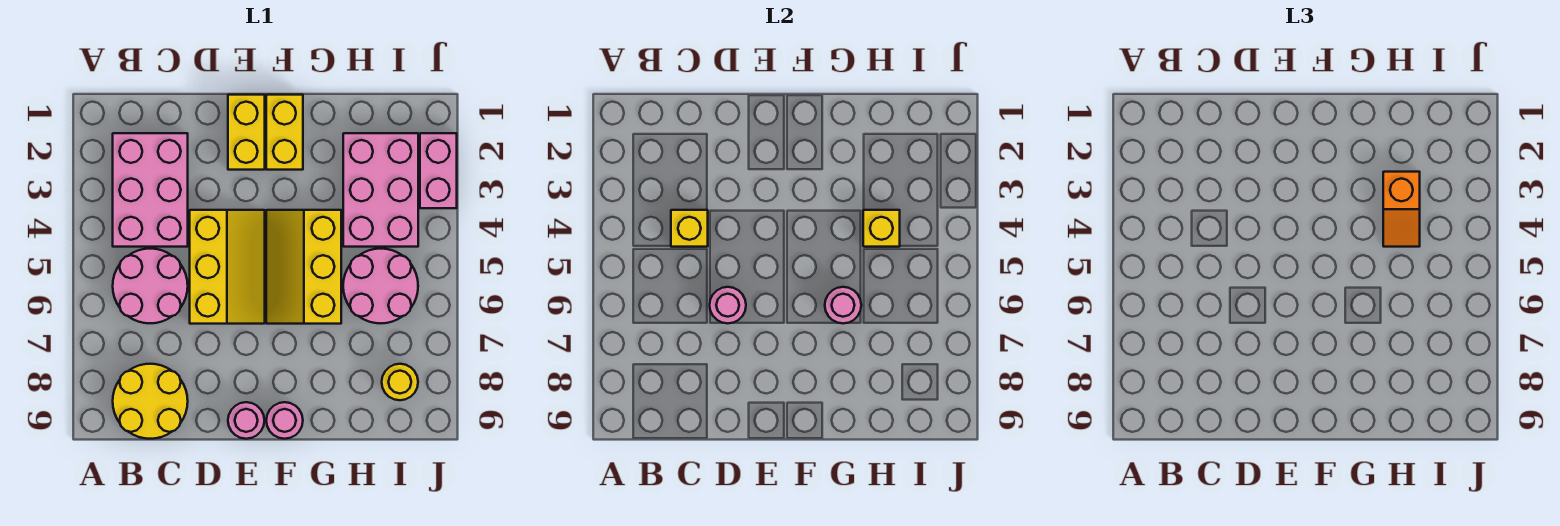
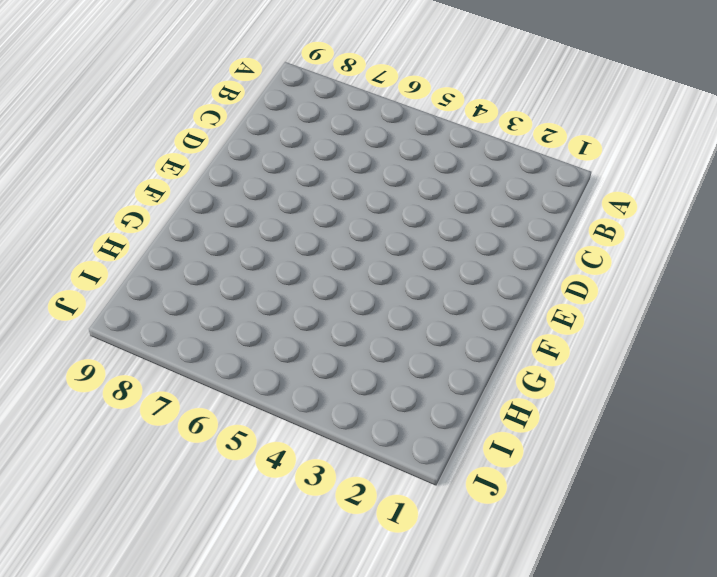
none -> pink 2x3 brick [113,133,188,247]
none -> pink 2x2 round brick [113,249,188,323]
none -> yellow 2x2 round brick [113,364,188,439]

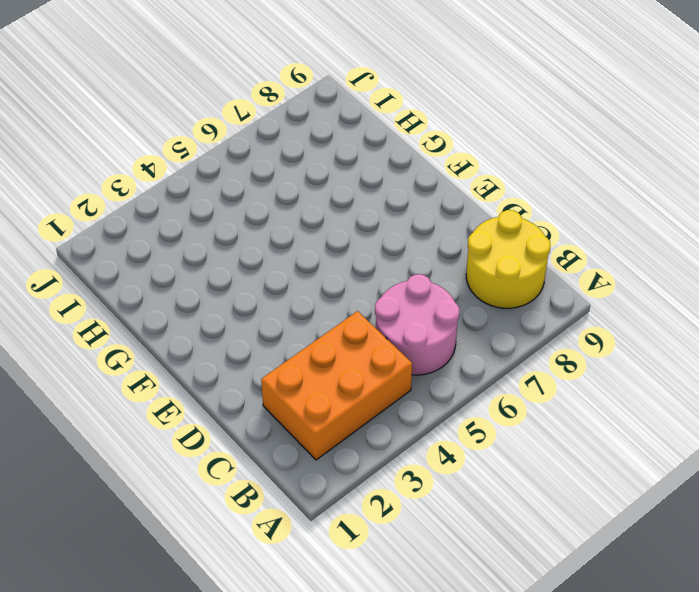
orange 2x3 brick [261,311,412,460] -> pink 2x3 brick [113,133,188,247]
none -> yellow 2x3 slope [190,210,265,324]
none -> yellow 1x2 brick [228,95,265,170]
none -> pink 1x1 round brick [228,402,264,439]

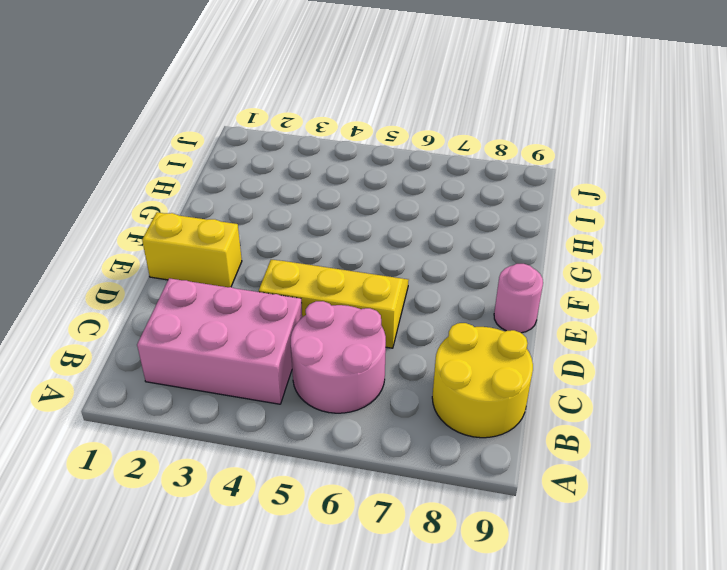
none -> yellow 1x2 brick [266,95,303,170]
none -> yellow 2x3 slope [266,210,341,324]
none -> pink 1x1 round brick [266,402,303,439]

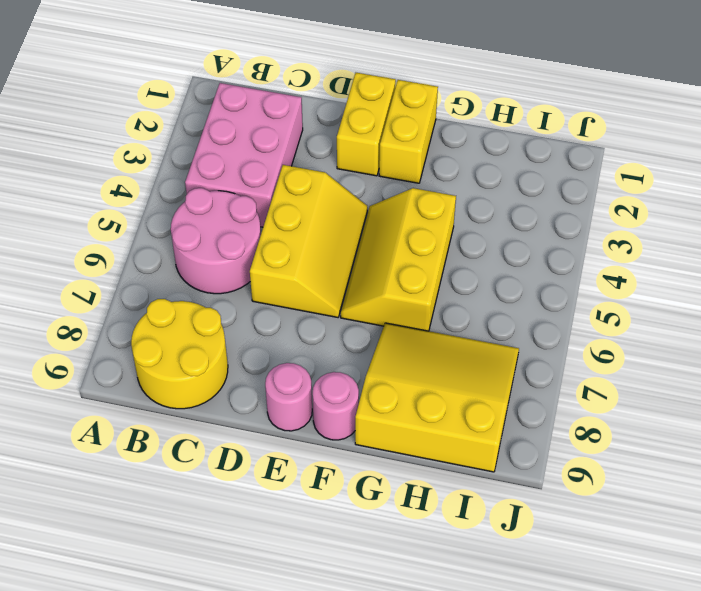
yellow 3x3 slope [355,323,519,472] -> yellow 1x1 round brick [382,364,418,400]
none -> pink 2x3 brick [343,133,418,247]
none -> pink 2x2 round brick [343,249,418,324]
none -> pink 1x2 brick [420,133,457,208]

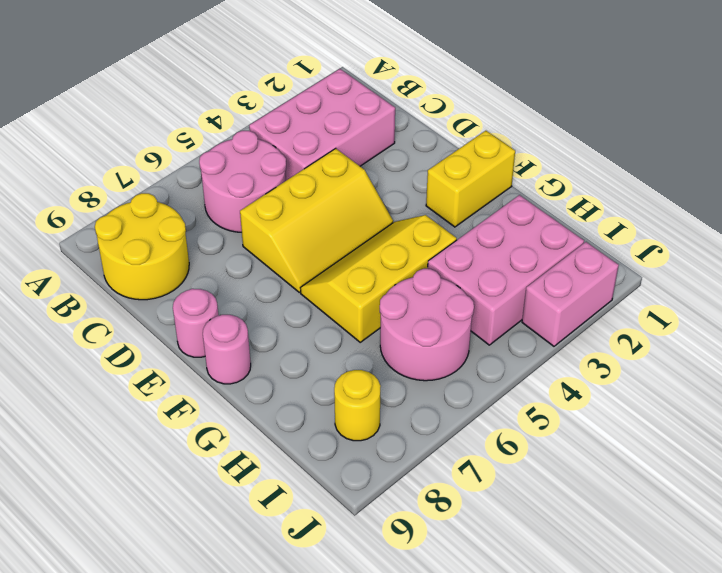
none -> yellow 1x2 brick [228,95,265,170]
none -> yellow 1x1 brick [671,210,708,247]
none -> pink 1x1 round brick [710,287,746,323]

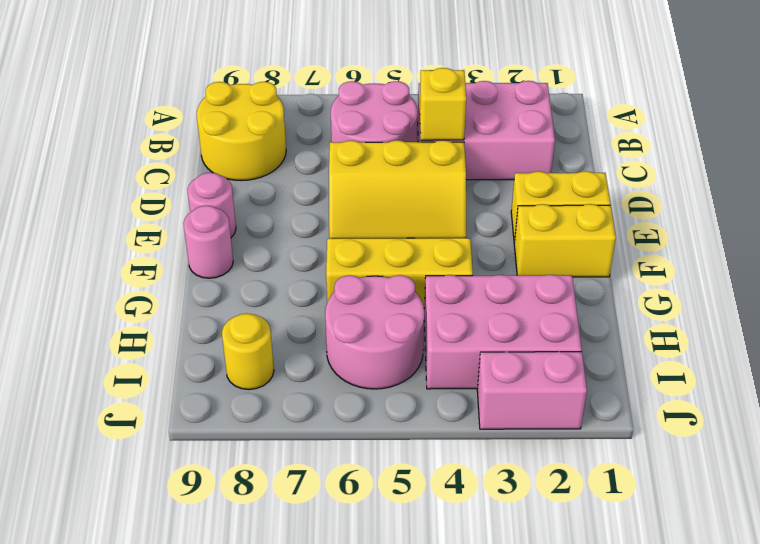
none -> pink 1x1 round brick [710,287,746,323]
none -> pink 1x1 round brick [825,287,861,323]
none -> yellow 1x1 brick [863,210,900,247]

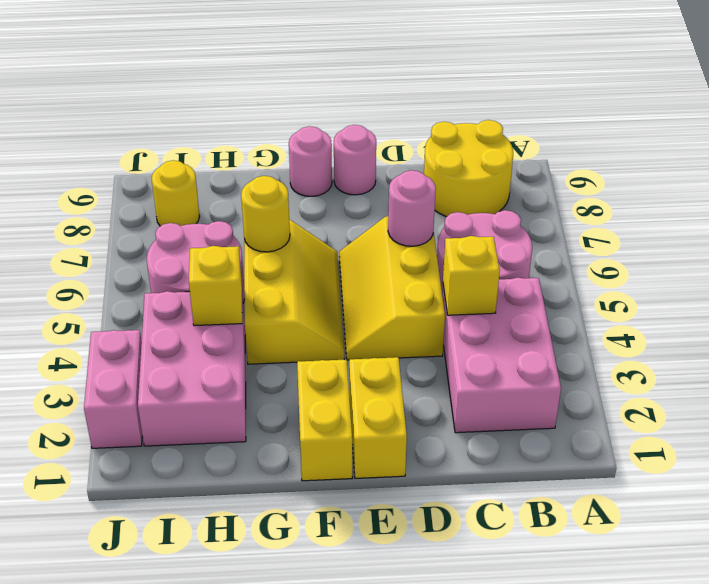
yellow 1x1 round brick [241,176,290,252] -> pink 1x1 round brick [825,287,861,323]
none -> orange 1x2 slope [1383,172,1420,247]

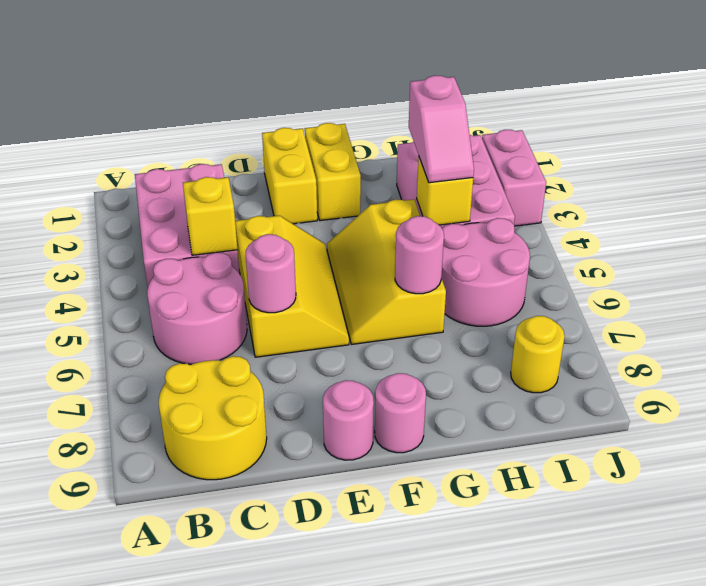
pink 1x2 slope [409,75,474,183] -> orange 1x2 slope [1383,172,1420,247]

